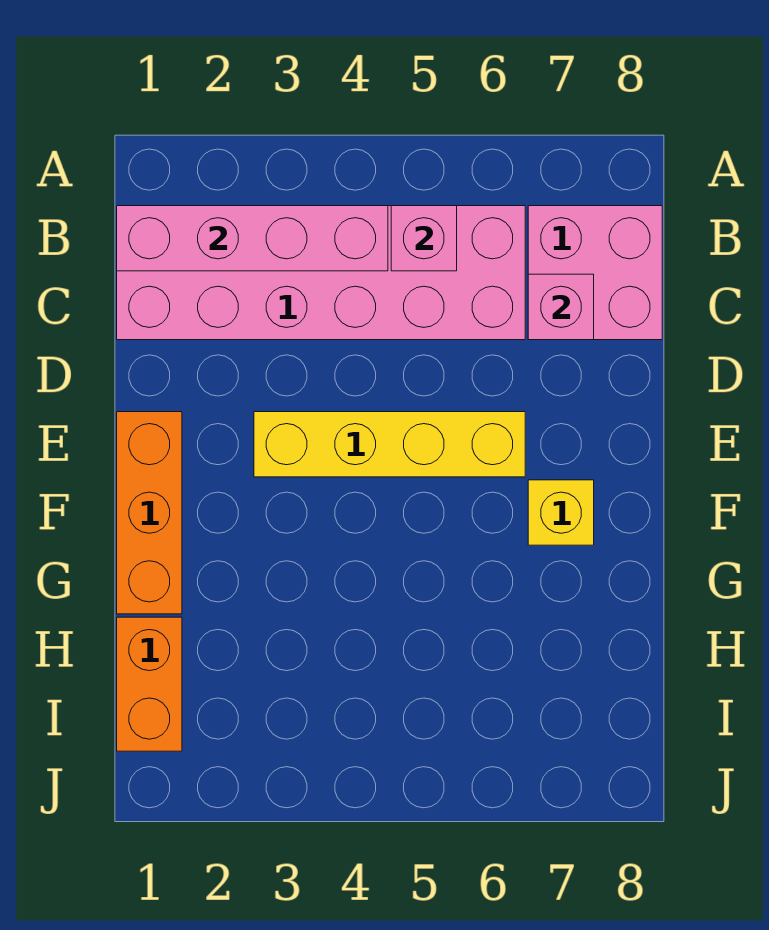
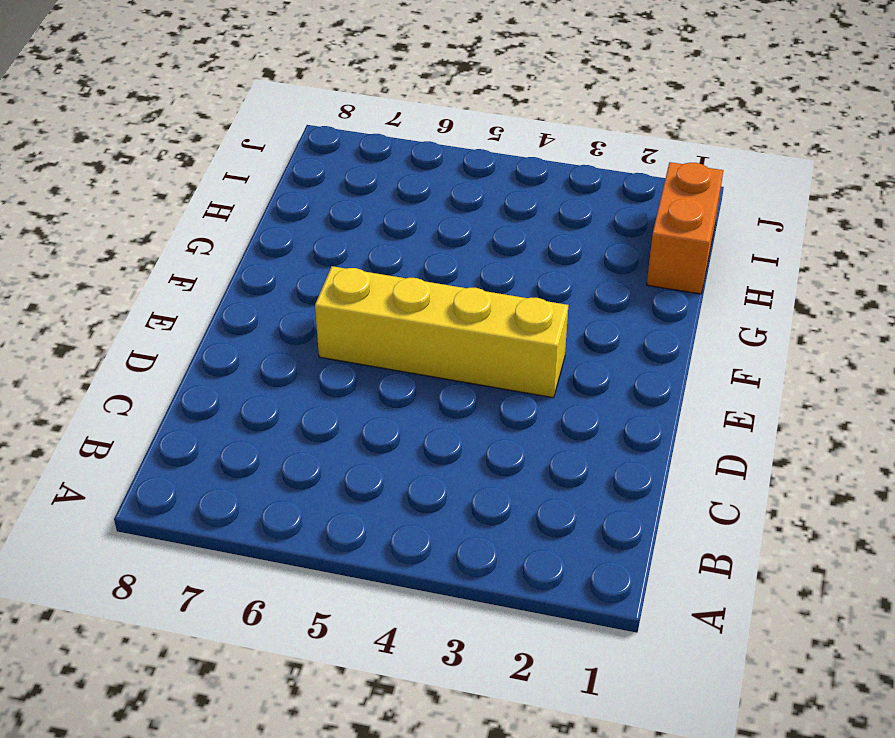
none -> pink 2x6 brick [117,206,525,340]
none -> pink 2x2 brick [528,206,662,340]

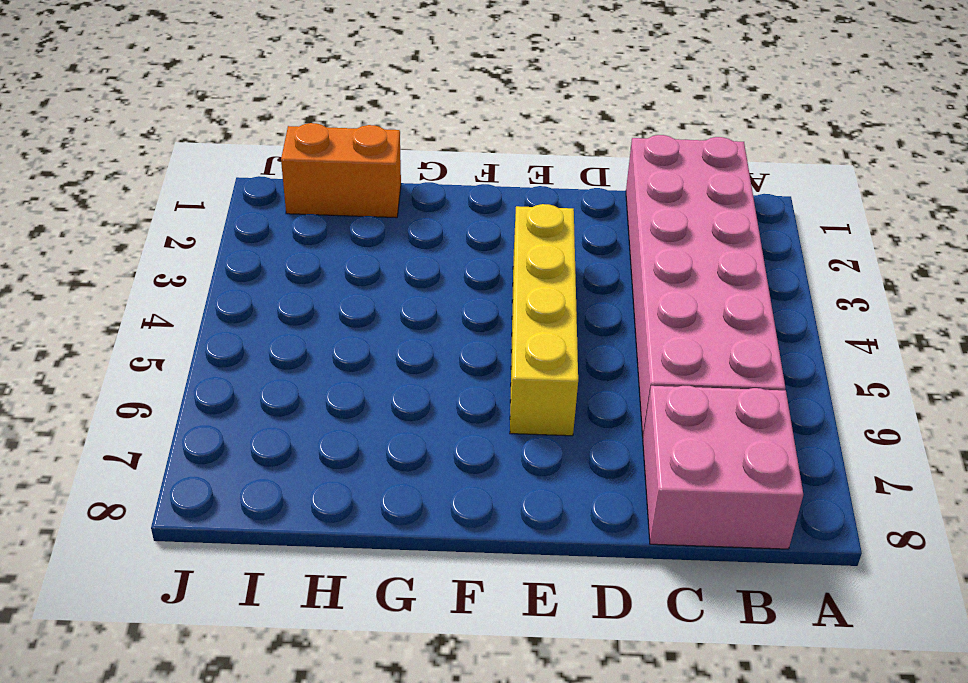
none -> orange 1x3 brick [117,412,182,614]
none -> yellow 1x1 brick [528,480,594,545]

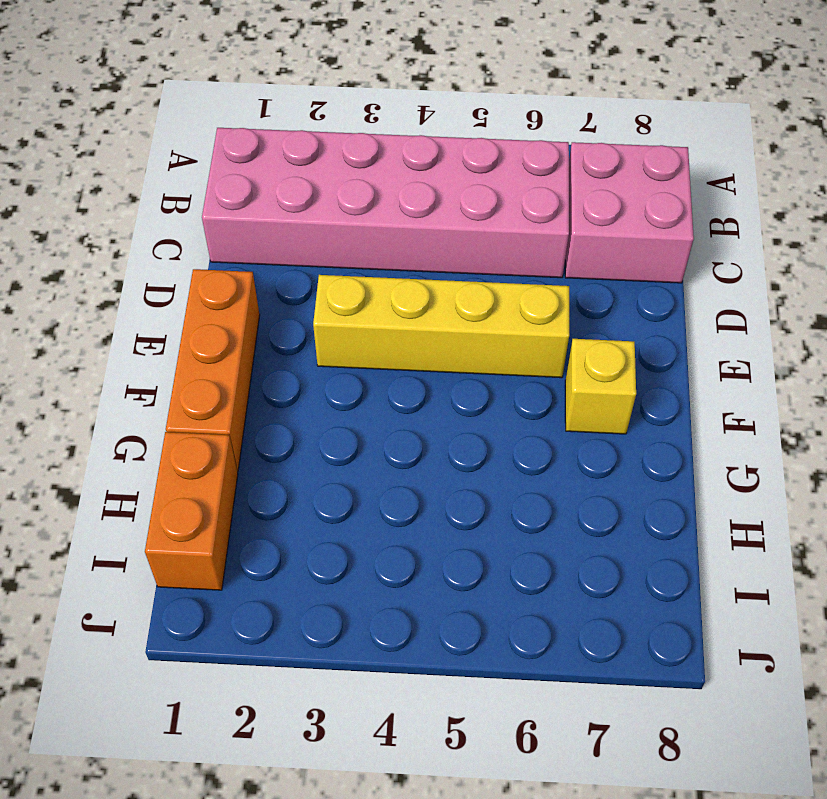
none -> pink 1x4 brick [117,206,388,271]
none -> pink 1x1 brick [391,206,457,271]

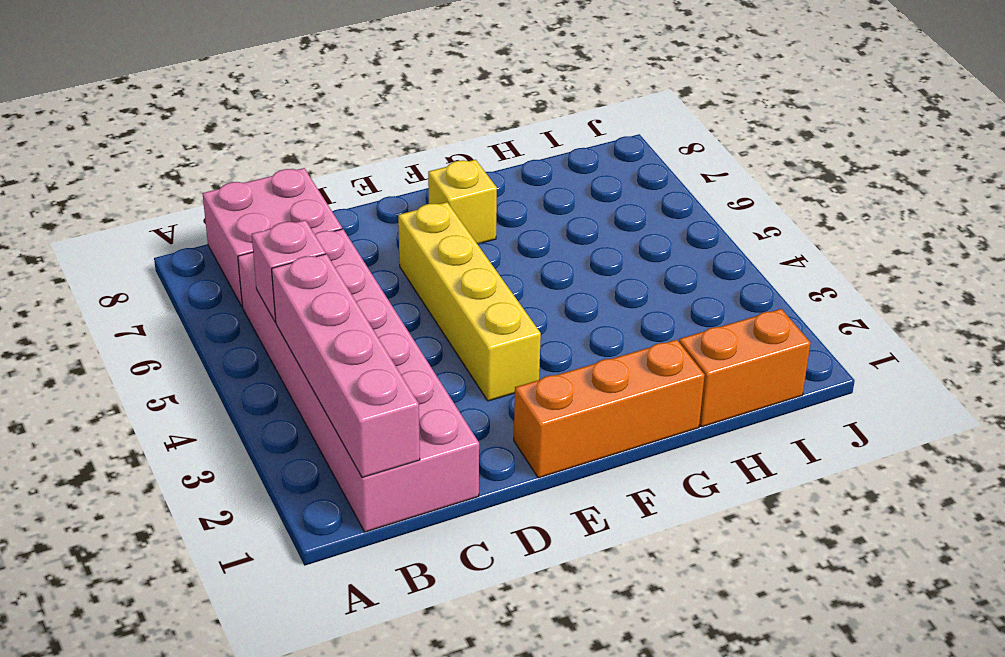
none -> pink 1x1 brick [528,274,594,340]

